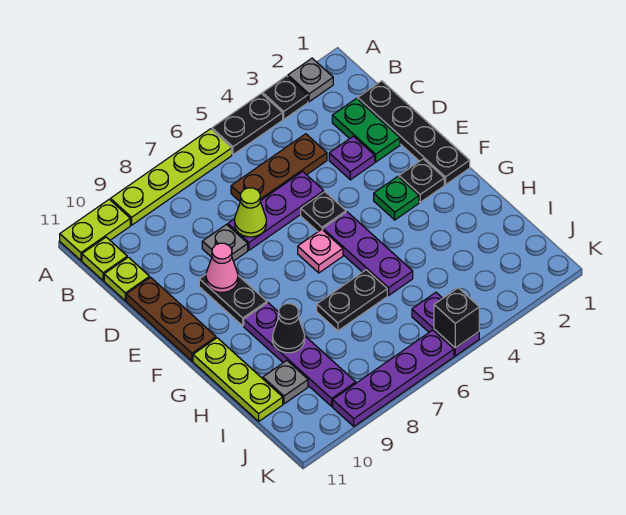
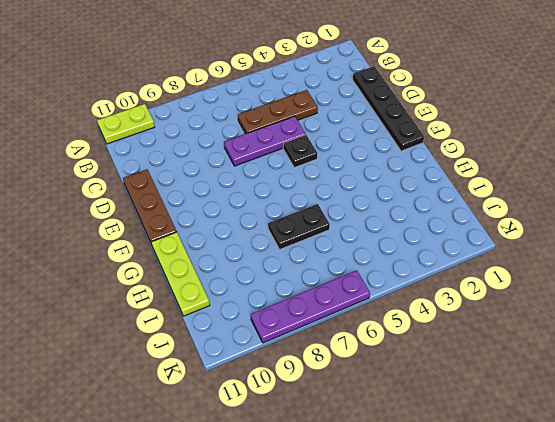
none -> grey 1x1 plate [288,58,333,102]
none -> black 1x1 plate [263,76,308,119]
none -> black 1x2 plate [212,93,283,155]
none -> lime 1x4 plate [110,129,232,225]

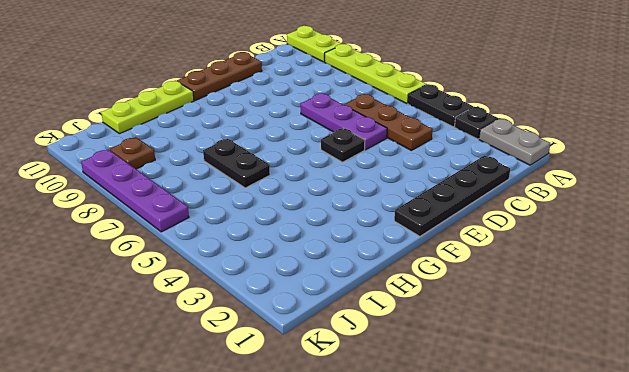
grey 1x2 plate [479,119,550,165] -> grey 1x1 plate [288,58,333,102]
brown 1x1 plate [110,137,155,169] -> purple 1x4 plate [244,303,356,406]
none -> lime 1x1 plate [82,237,127,281]
none -> green 1x2 plate [332,99,400,162]
none -> lime 1x1 plate [104,257,149,301]
none -> purple 1x1 plate [329,136,375,180]

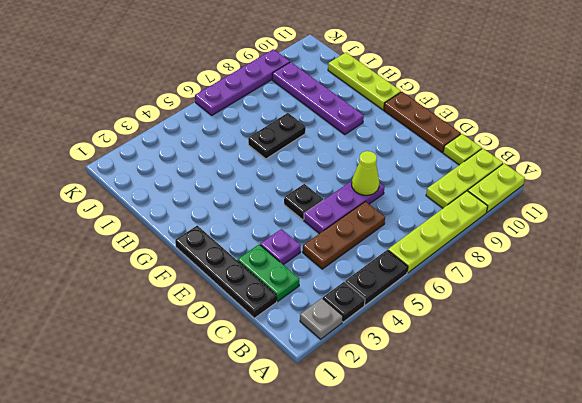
lime 1x3 plate [426,148,503,208] -> lime 1x1 plate [82,237,127,281]
none -> grey 1x1 plate [202,224,248,261]
none -> black 1x2 plate [199,274,267,326]
none -> black 1x1 plate [399,159,444,202]
none -> green 1x1 plate [374,177,419,220]

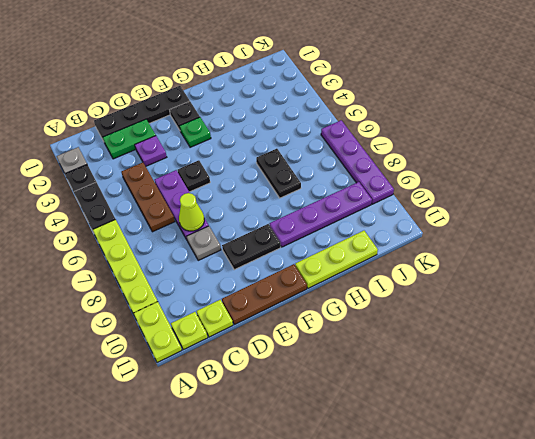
none -> purple 1x3 plate [323,212,413,295]
none -> pink 1x1 plate [298,229,343,273]
none -> grey 1x1 plate [263,361,308,404]
none -> purple 1x2 plate [412,292,479,356]

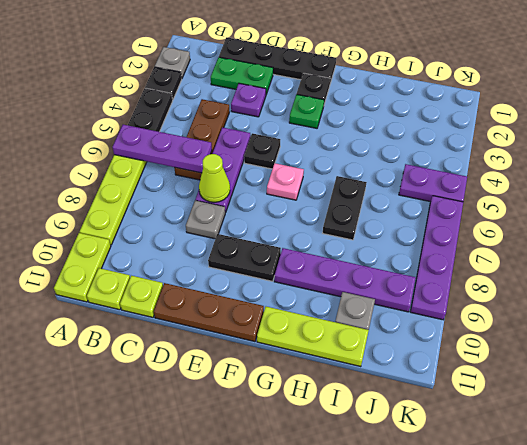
purple 1x3 plate [112,125,212,173] -> purple 1x3 plate moved to [323,212,413,295]
none -> pink 1x1 cone [206,243,238,292]
none -> black 1x1 cone [273,304,305,353]
none -> black 1x1 brick [434,288,479,348]

